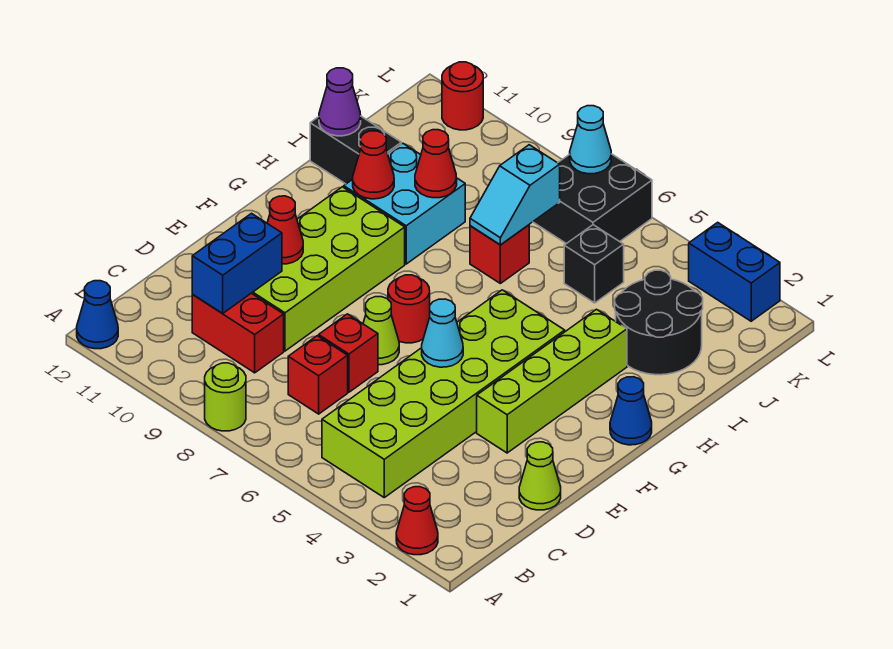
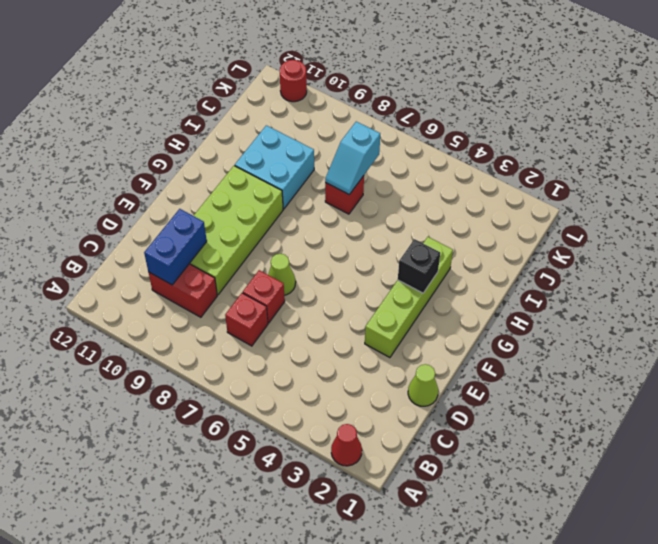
black 1x1 brick [398,239,440,293] -> black 1x1 brick moved to [564,225,624,303]
none -> lime 1x1 round brick [205,363,246,431]
none -> blue 1x1 cone [77,281,118,349]
none -> lime 2x6 brick [322,290,565,497]

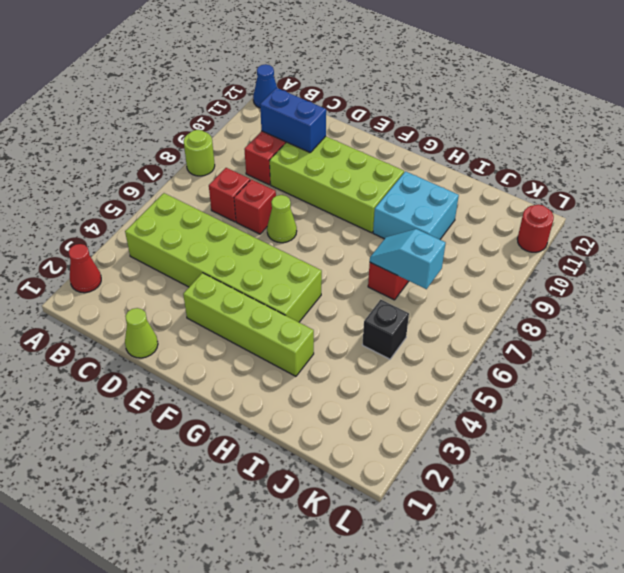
none -> red 1x1 round brick [388,275,430,343]
none -> blue 1x1 cone [610,377,652,445]
none -> black 2x2 round brick [615,270,703,375]

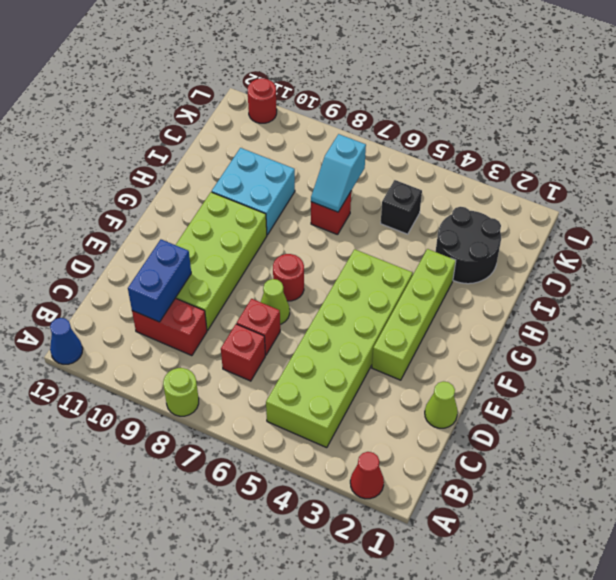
none -> blue 1x1 cone [610,377,652,445]
none -> black 1x2 brick [310,117,401,184]
none -> black 2x2 brick [533,154,652,244]

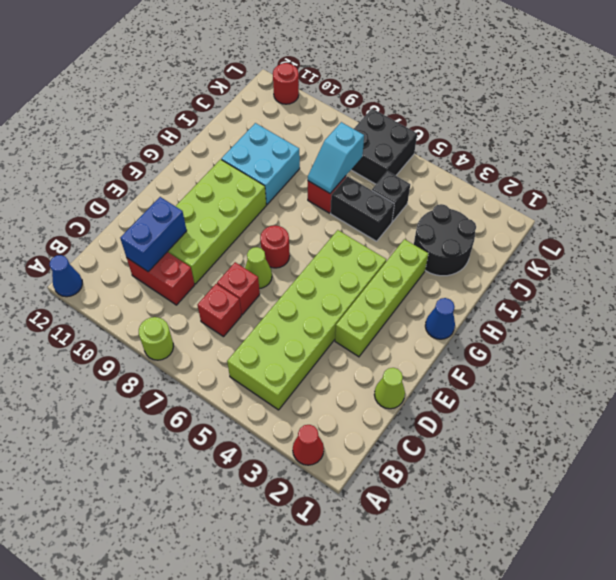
black 1x2 brick [331,176,394,241] -> black 1x2 brick moved to [310,117,401,184]
none -> blue 1x2 brick [689,222,780,321]
none -> cyan 1x1 cone [422,299,463,367]
none -> red 1x1 cone [267,196,303,264]

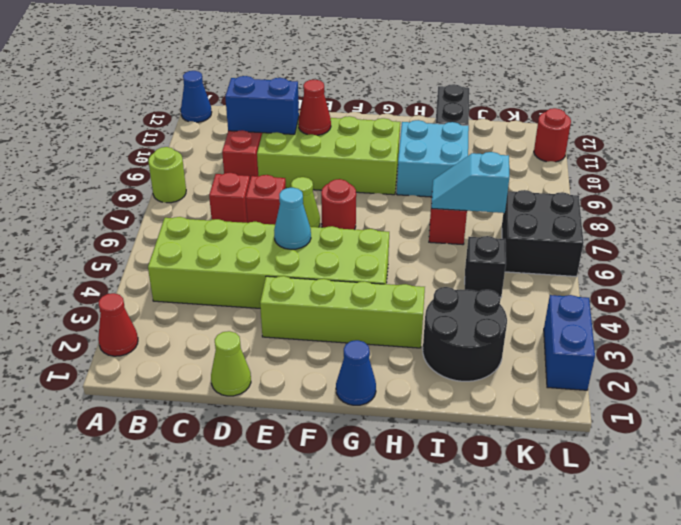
none -> red 1x1 cone [353,131,394,199]
none -> red 1x1 cone [415,130,457,198]
none -> purple 1x1 cone [319,68,361,136]

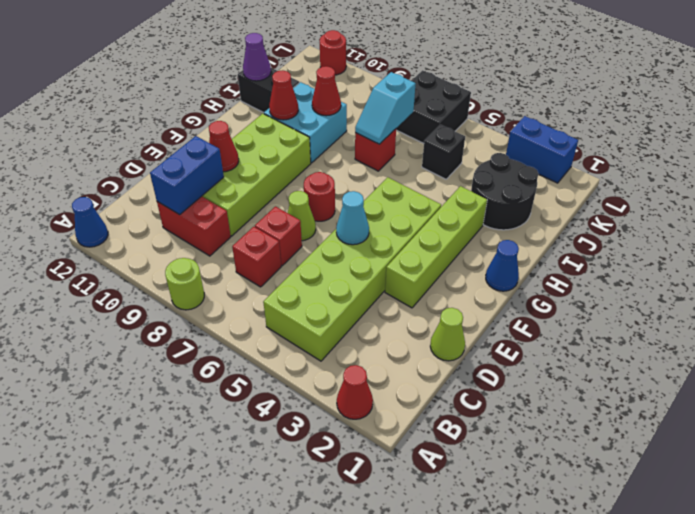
none -> cyan 1x1 cone [570,106,611,174]

